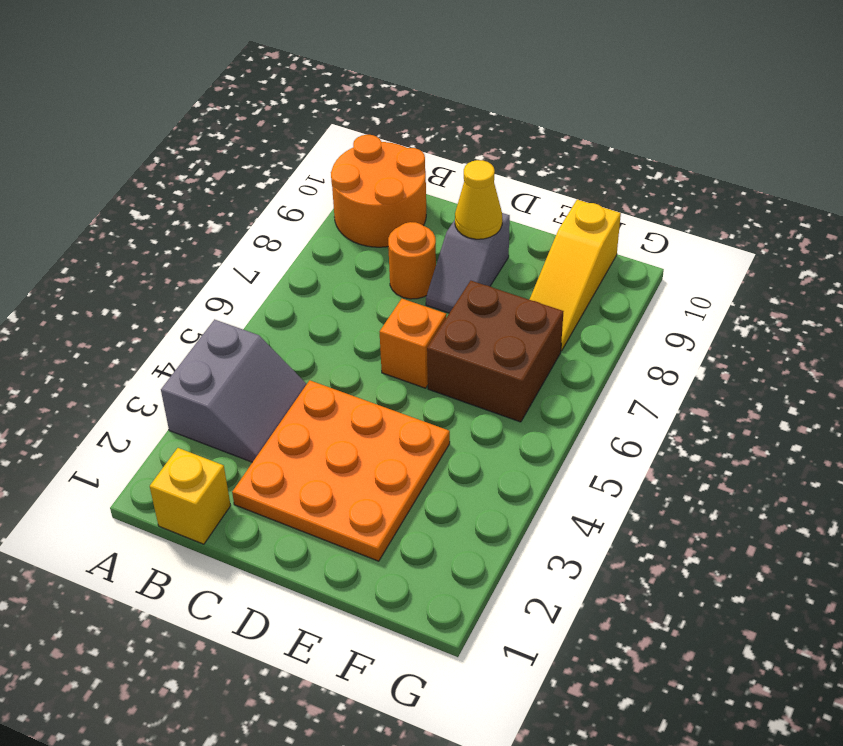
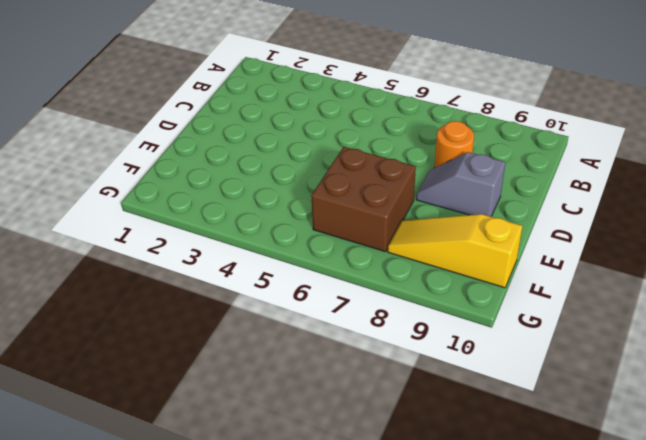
none -> grey 2x2 slope [161,319,307,462]
none -> orange 2x2 round brick [331,135,426,247]

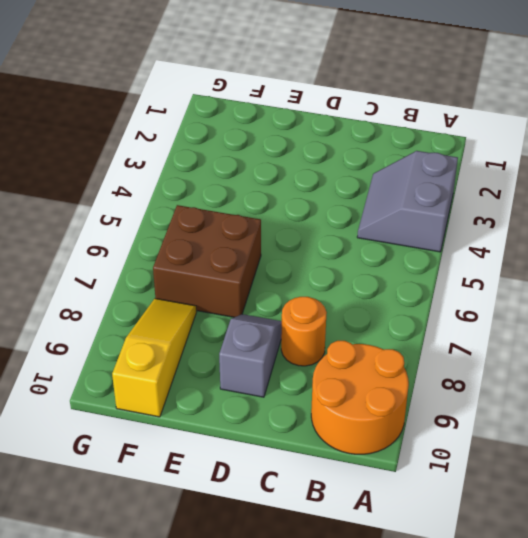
none -> yellow 1x1 brick [150,448,231,544]
none -> orange 3x3 plate [232,380,450,561]

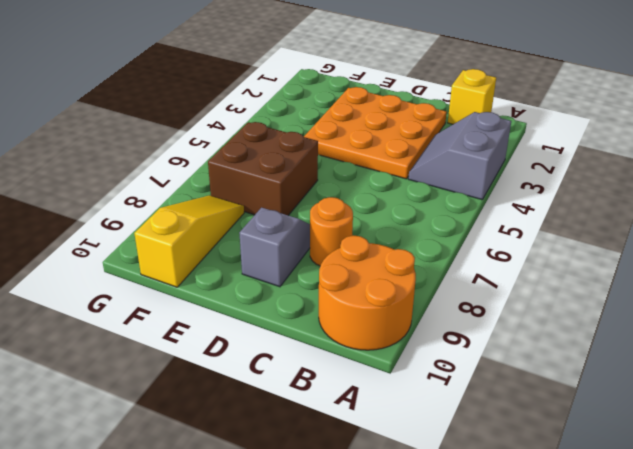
none -> orange 1x1 brick [379,299,446,388]
none -> yellow 1x1 cone [455,160,502,239]

